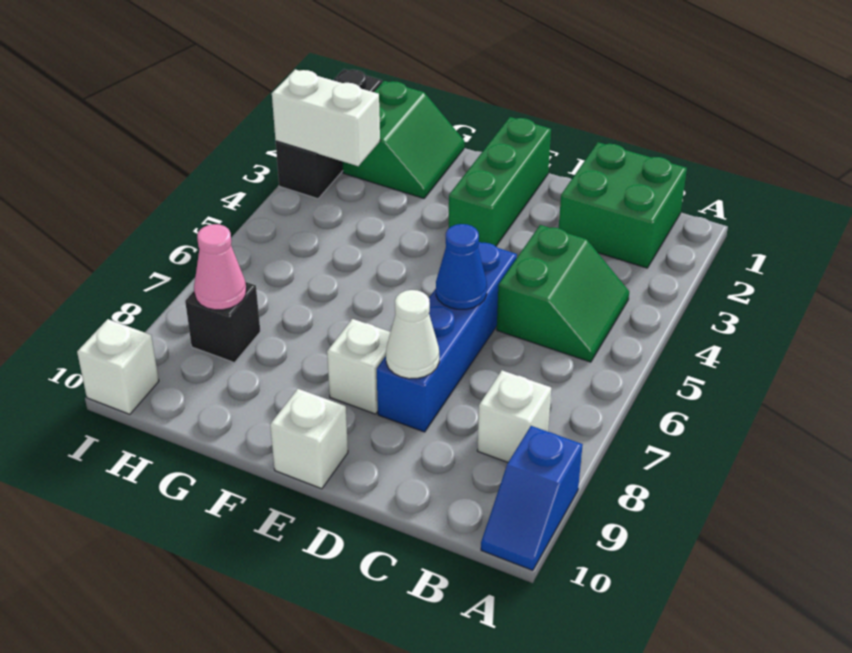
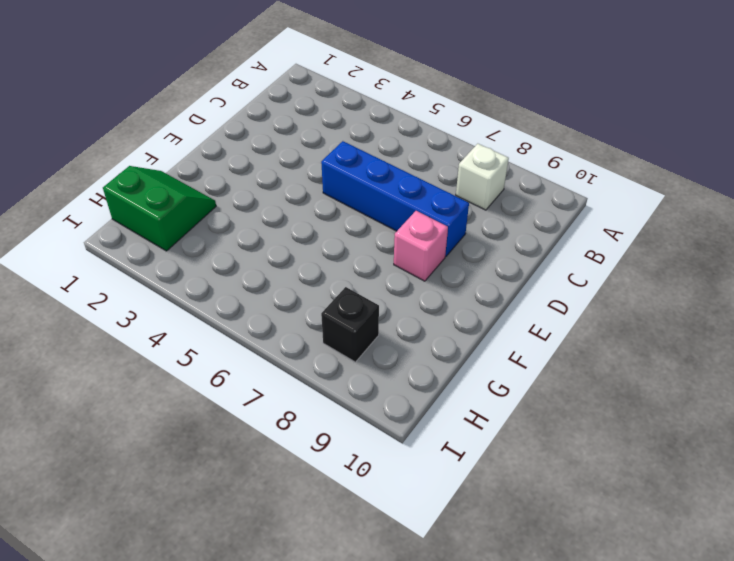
pink 1x1 brick [394,211,448,281] -> white 1x1 brick [327,319,391,414]
none -> blue 1x2 slope [481,426,583,570]
none -> green 2x2 brick [559,142,687,268]
none -> green 2x2 slope [497,225,629,362]

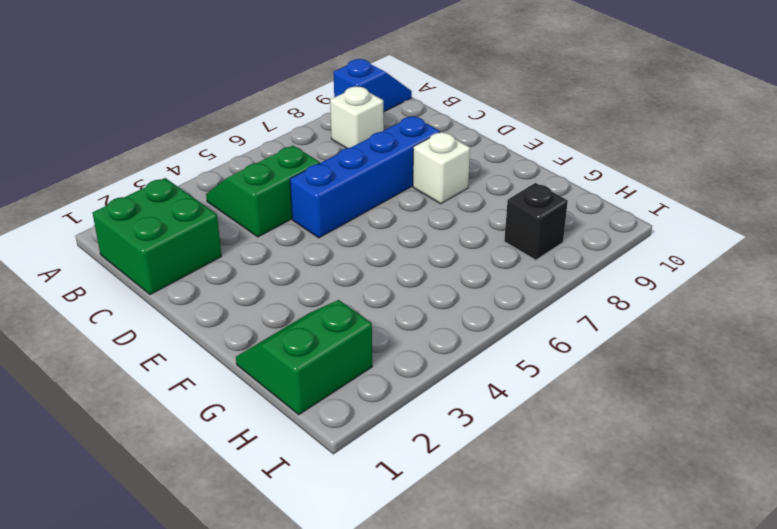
none -> green 1x3 brick [449,117,551,246]
none -> white 1x1 brick [270,389,348,489]
none -> black 1x3 brick [276,69,382,199]

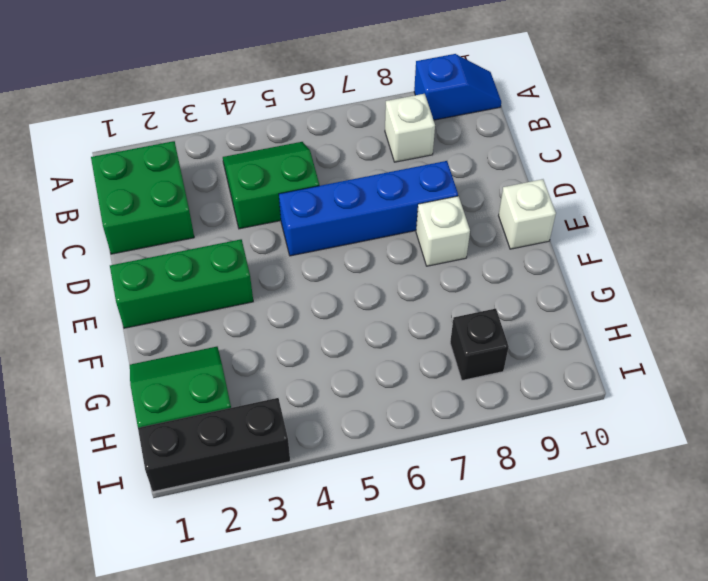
none -> white 1x1 brick [77,319,159,414]
none -> blue 1x1 cone [436,224,487,309]
none -> white 1x1 cone [386,290,439,379]

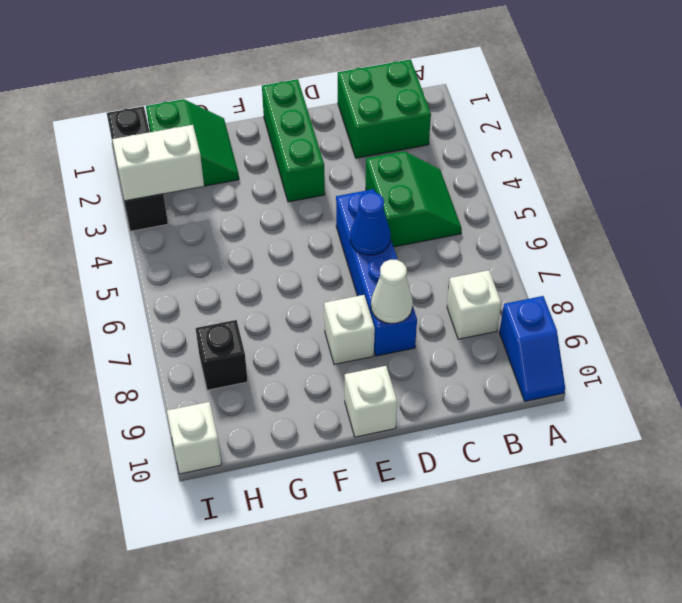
none -> pink 1x1 cone [194,224,246,310]

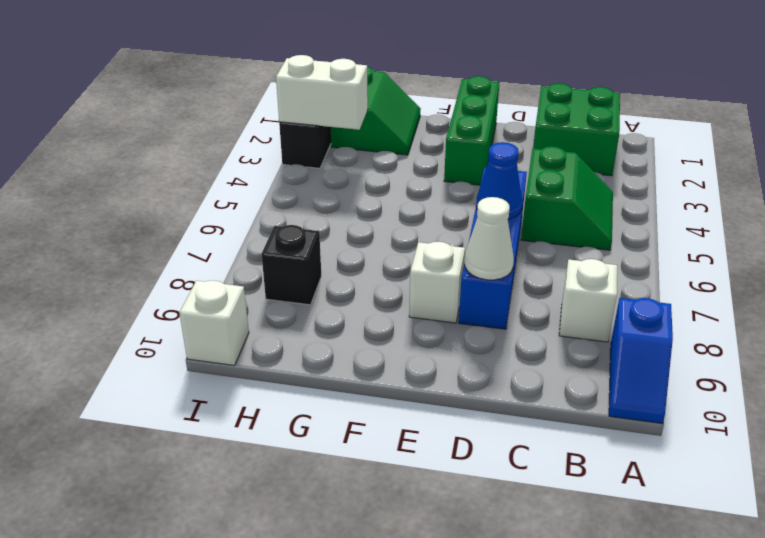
none -> white 1x1 brick [270,389,348,489]
none -> pink 1x1 cone [194,224,246,310]

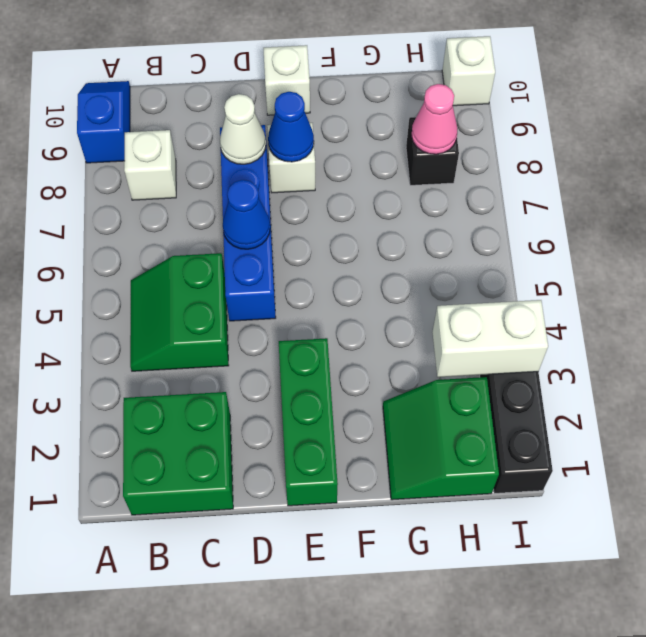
blue 1x1 cone [268,92,314,162] -> none

